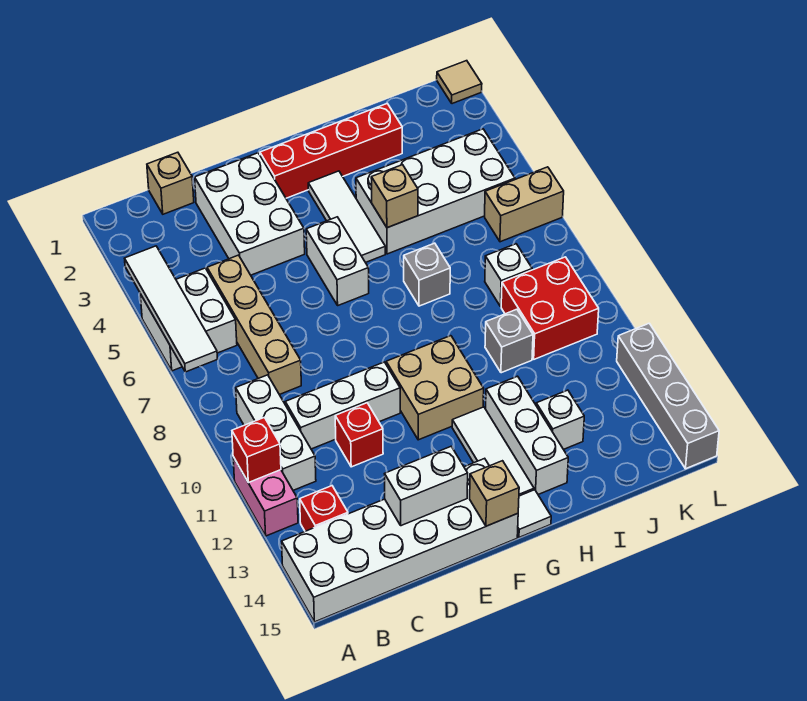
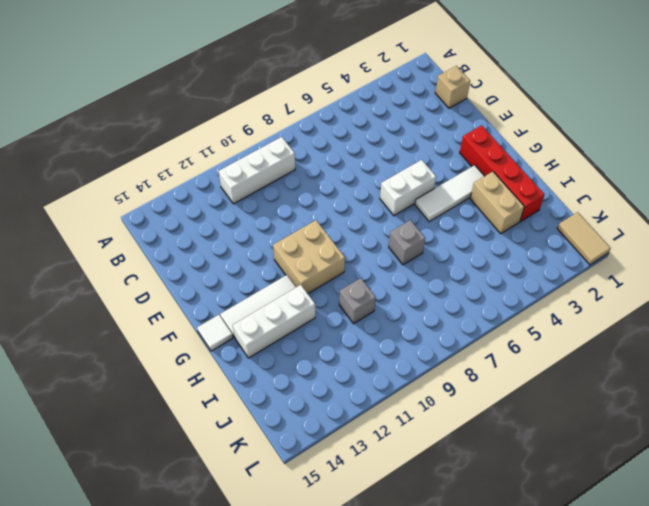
tan 1x2 brick [470,172,525,234] -> tan 1x2 brick moved to [485,167,564,242]
tan 1x2 tile [557,212,611,265] -> tan 1x1 tile [437,61,482,104]
none -> white 2x2 brick [140,268,237,371]
none -> pink 1x2 brick [233,457,298,536]
none -> white 2x6 brick [282,458,518,622]
none -> red 1x1 brick [300,486,348,531]

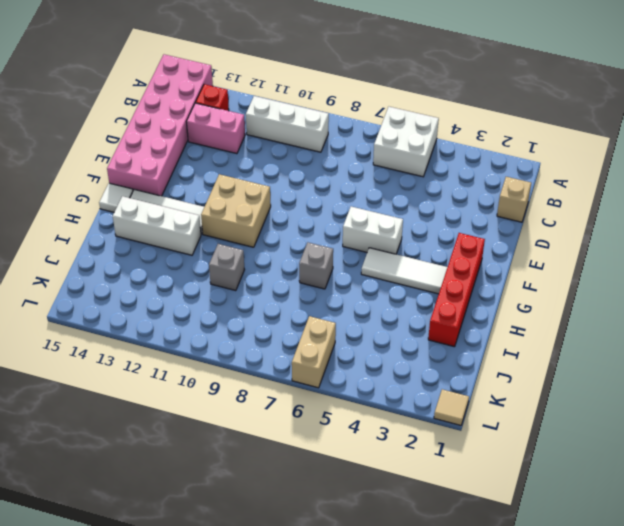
pink 2x6 brick [107,54,213,196] -> white 2x6 brick [282,458,518,622]
pink 1x2 brick [186,103,245,154] -> pink 1x2 brick moved to [233,457,298,536]
none -> tan 1x4 brick [207,255,301,395]
none -> white 1x3 brick [285,362,400,449]
none -> white 2x3 brick [195,153,305,275]
none -> red 1x1 brick [335,403,383,467]

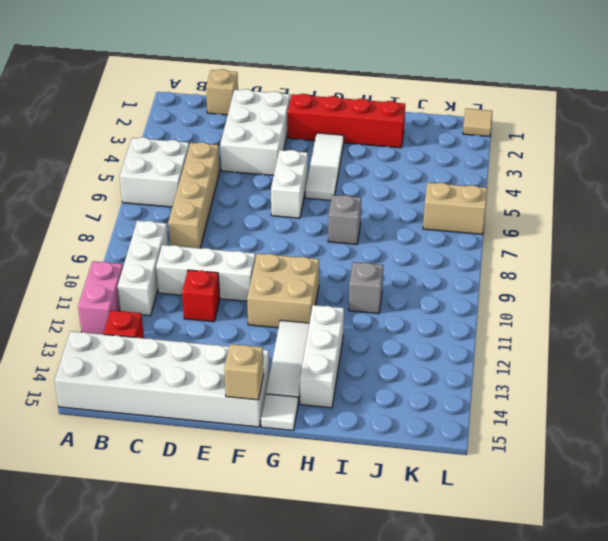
none -> white 2x4 brick [356,129,515,254]
none -> white 1x1 brick [536,390,584,449]
none -> white 1x1 brick [485,244,532,307]
none -> red 2x2 brick [501,257,599,359]

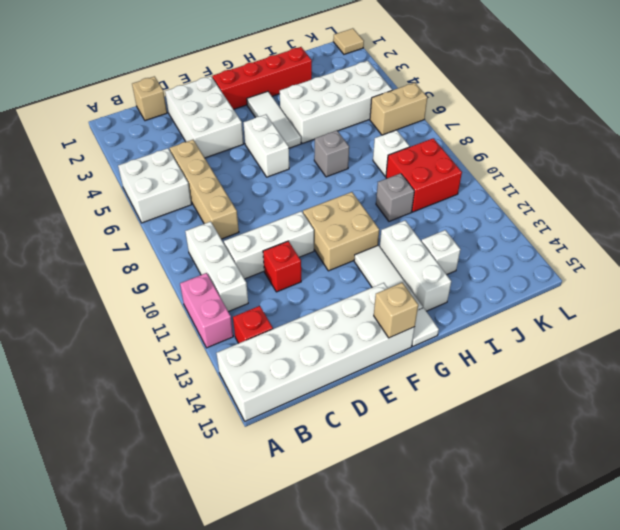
none -> grey 1x4 brick [617,323,719,469]
none -> white 1x4 tile [125,246,217,372]
none -> red 1x1 brick [232,417,281,483]
none -> white 1x2 brick [385,447,468,526]

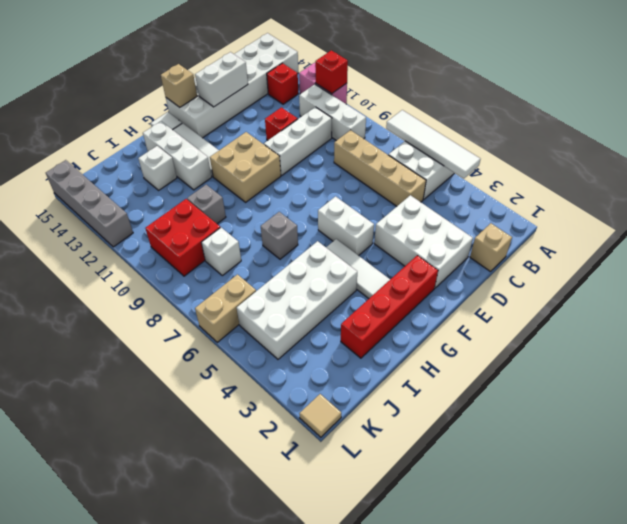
none -> tan 1x1 brick [371,165,418,228]

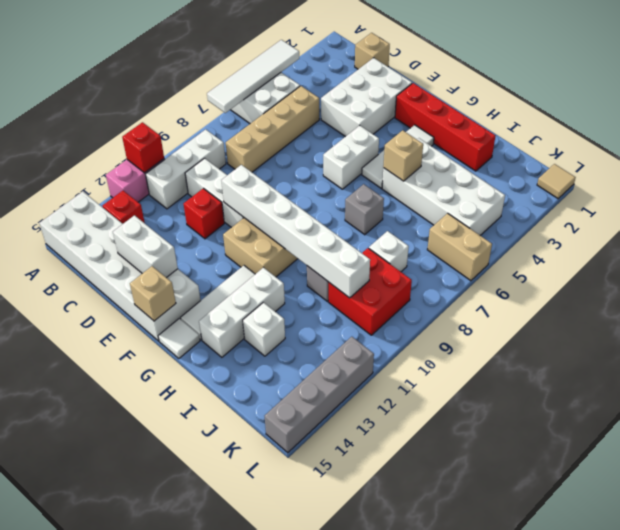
white 1x6 brick [221,165,370,298] -> none

